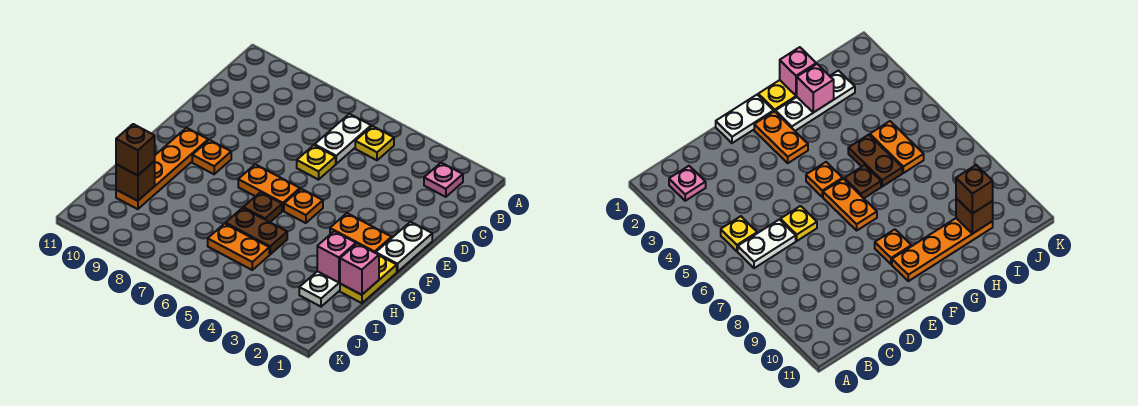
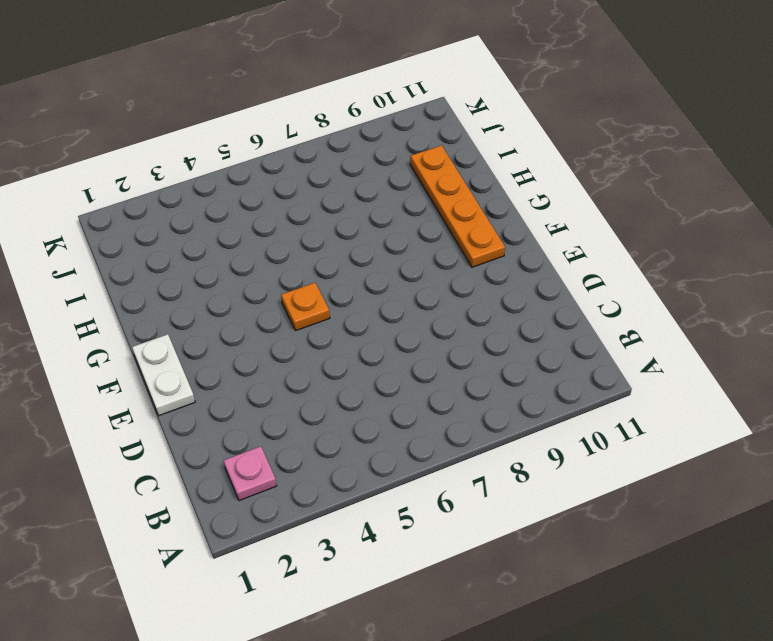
none -> yellow 1x1 plate [355,126,394,160]
none -> white 1x2 plate [315,114,371,164]
none -> yellow 1x1 plate [297,145,336,180]

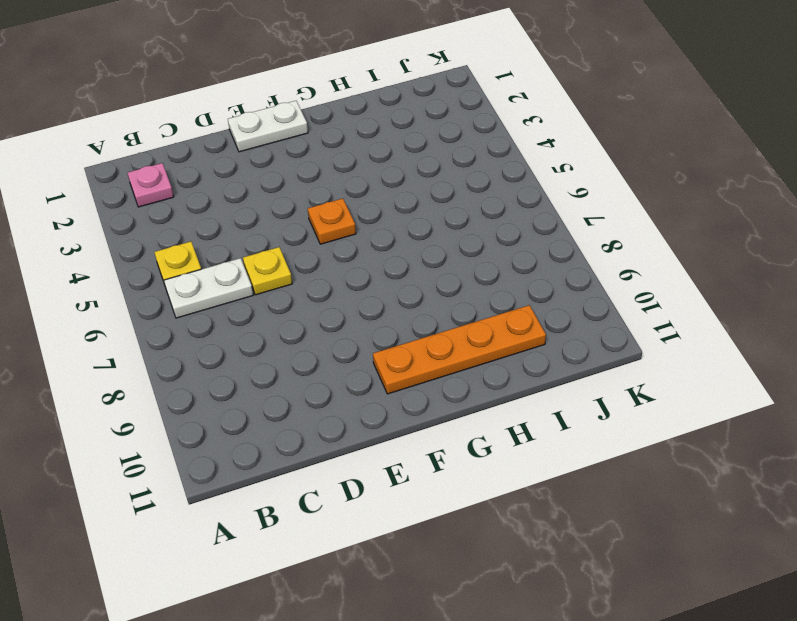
none -> orange 1x2 plate [330,213,392,253]
none -> orange 1x2 plate [238,164,300,211]
none -> orange 1x1 plate [192,140,231,174]

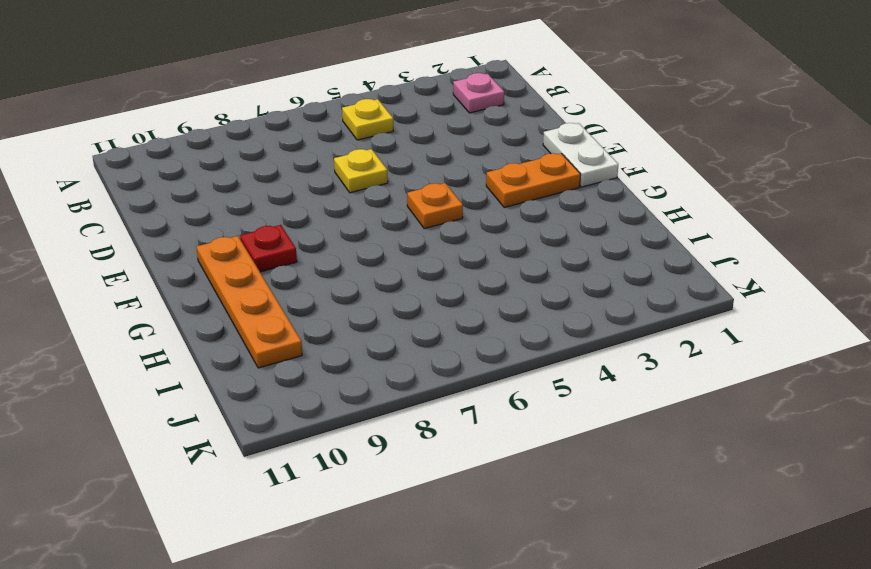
red 1x1 plate [240,225,297,272] -> orange 1x1 plate [192,140,231,174]
none -> white 1x2 plate [315,114,371,164]
none -> orange 1x2 plate [238,164,300,211]
none -> yellow 1x2 plate [340,255,397,303]

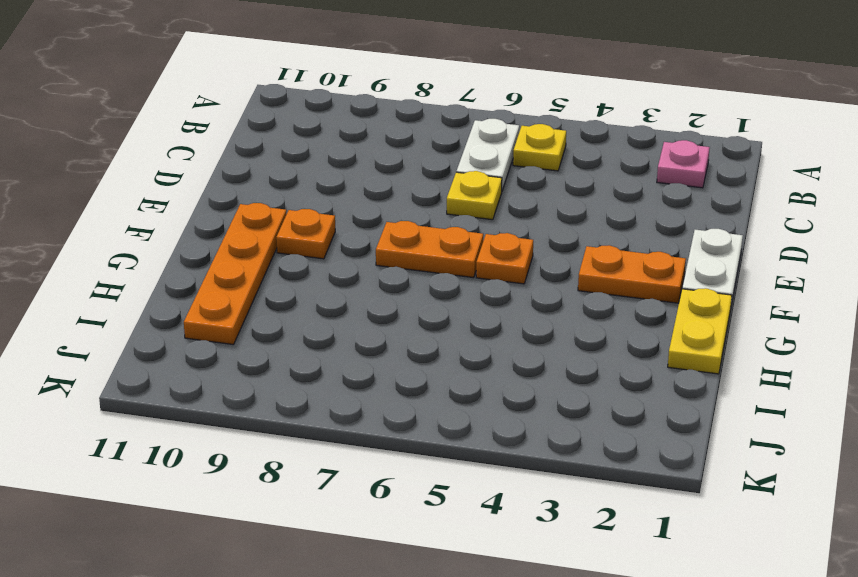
none -> white 1x3 plate [299,243,357,307]
none -> brown 1x1 plate [243,192,282,222]
none -> brown 1x2 plate [226,208,287,254]

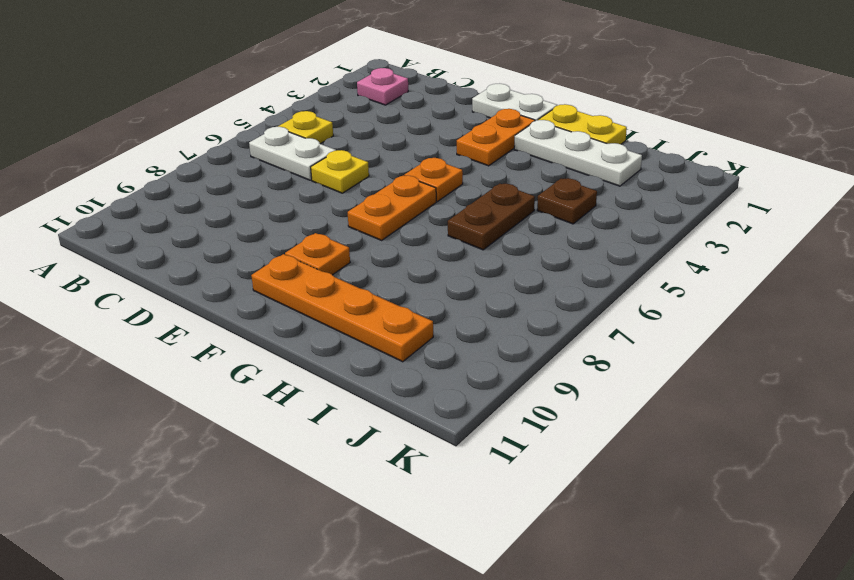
brown 1x1 plate [537,178,597,224] -> brown 1x1 plate moved to [243,192,282,222]
none -> orange 1x2 plate [208,224,269,270]
none -> pink 1x1 brick [340,244,379,295]
none -> pink 1x1 brick [317,231,356,283]

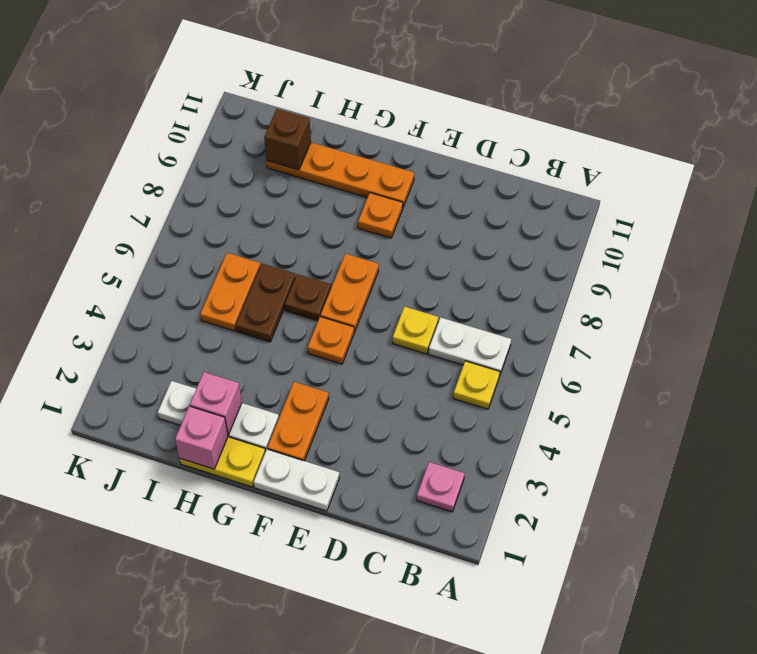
none -> brown 1x1 brick [116,124,155,175]

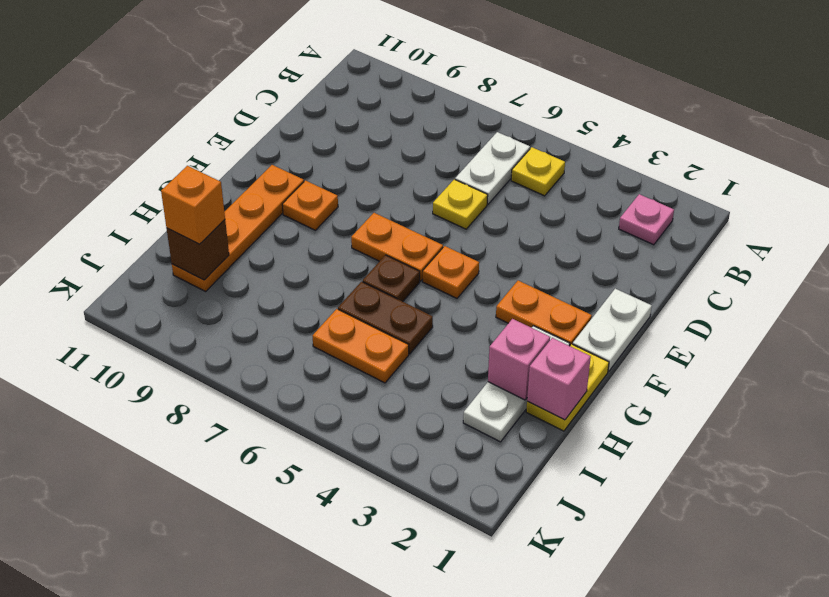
orange 1x1 brick [161,166,225,244] -> brown 1x1 brick [116,124,155,175]

